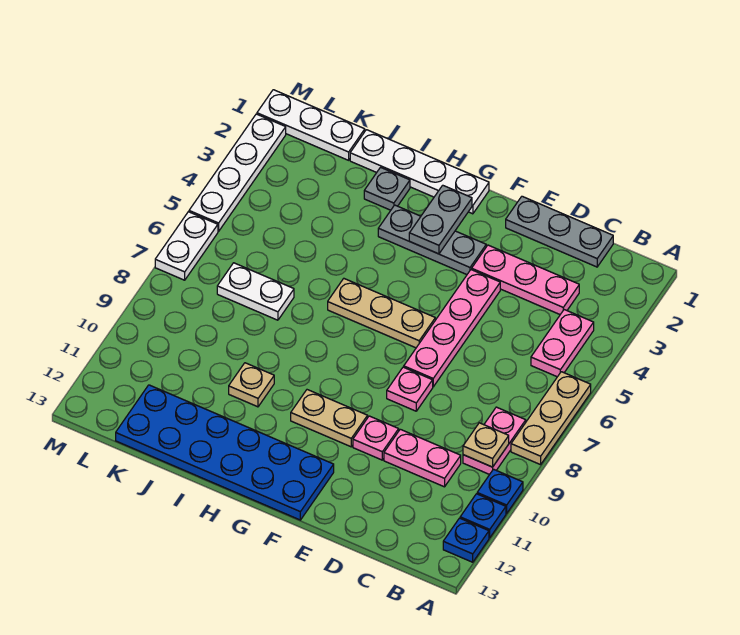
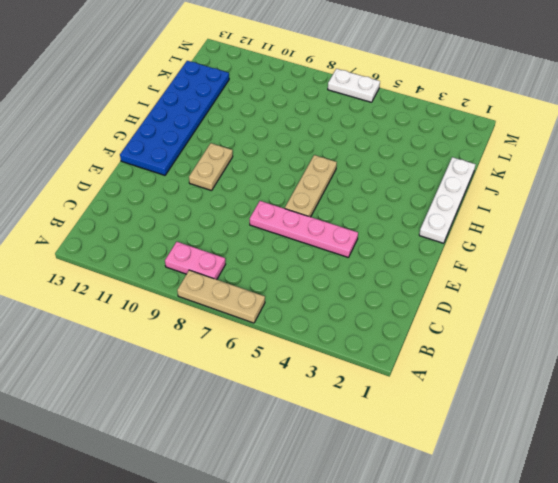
none -> blue 1x1 plate [477,469,523,513]
none -> blue 1x1 plate [460,494,506,538]
none -> blue 1x1 plate [443,518,489,562]

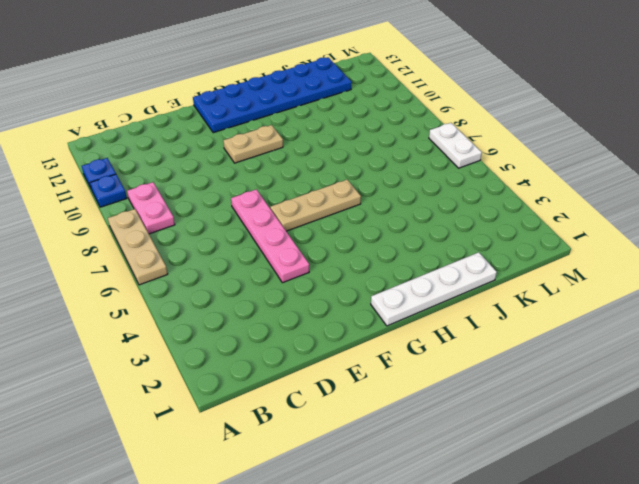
none -> blue 1x1 plate [443,518,489,562]
none -> pink 1x2 plate [531,310,594,377]
none -> grey 1x3 plate [506,196,613,267]

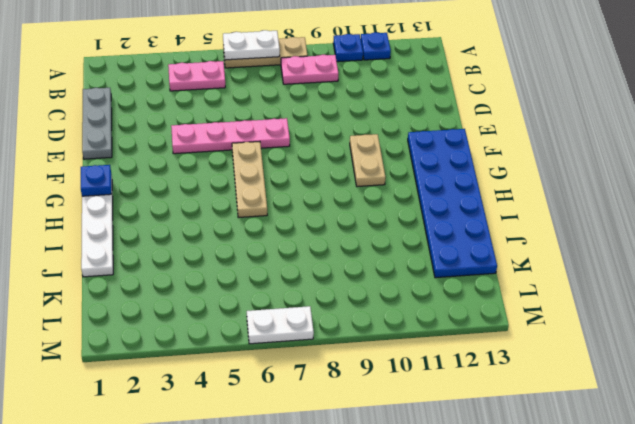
white 1x2 plate [223,30,280,60] -> white 1x2 plate turned to [217,263,294,320]
blue 1x1 plate [81,165,111,196] -> blue 1x1 plate moved to [443,518,489,562]
none -> pink 1x3 plate [472,245,579,314]
none -> pink 1x2 plate [384,429,461,487]
none -> pink 1x1 plate [387,367,433,411]

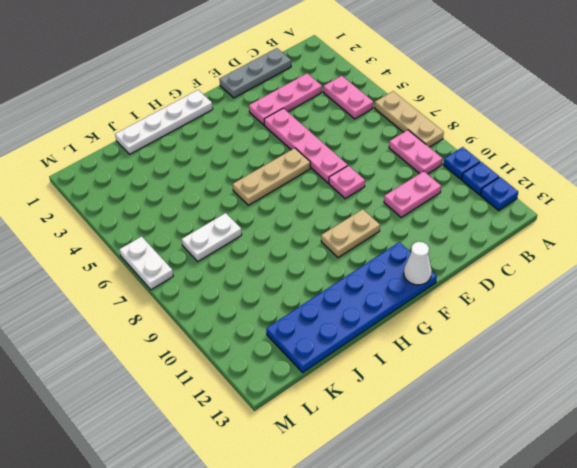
white 1x1 cone [404,242,432,285] -> none
none -> pink 1x1 plate [353,416,399,460]
none -> grey 1x3 plate [378,205,486,275]
none -> grey 1x1 plate [364,167,410,210]

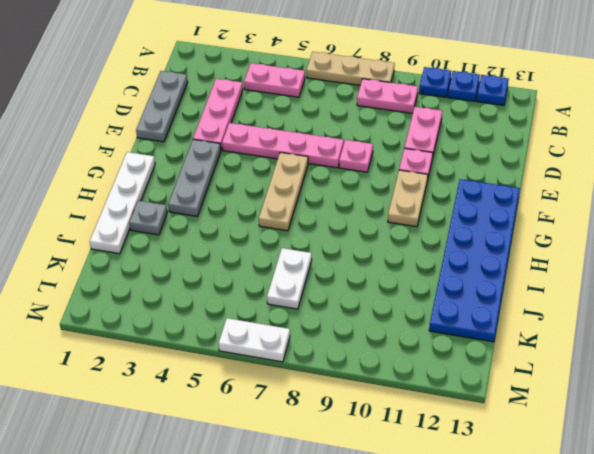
none -> tan 1x1 plate [229,363,274,407]
none -> white 1x3 plate [257,90,365,160]
none -> white 1x4 plate [189,114,286,231]

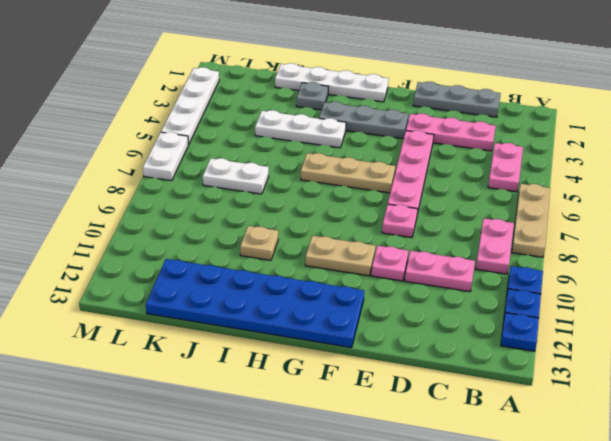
white 1x3 plate [255,110,346,148] -> white 1x3 plate moved to [257,90,365,160]
none -> tan 1x1 plate [463,423,509,467]
none -> grey 1x2 plate [409,185,472,254]

